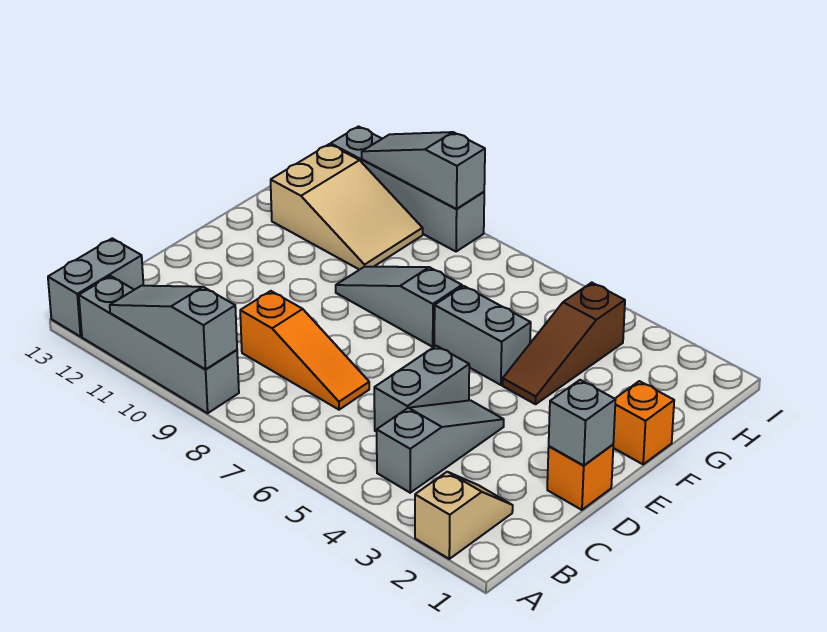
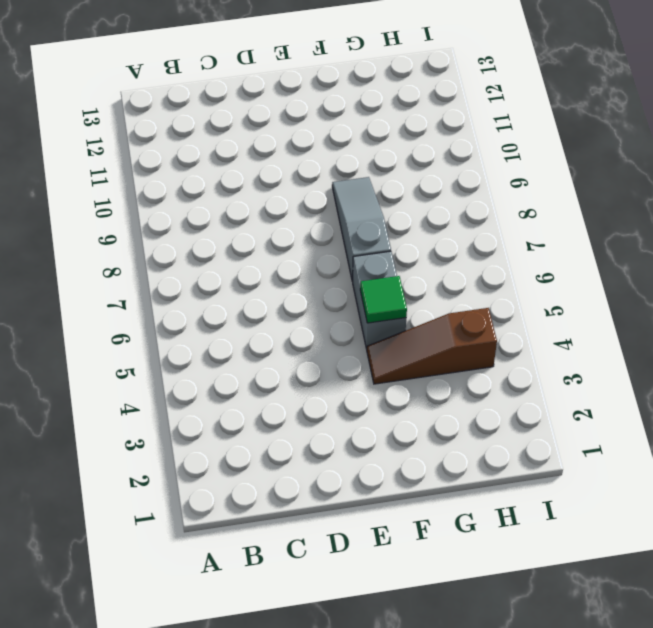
green 1x1 tile [360,276,407,323] -> none
none -> tan 1x2 slope [415,472,513,559]
none -> grey 1x4 brick [79,276,239,413]
none -> grey 1x2 brick [48,238,144,337]

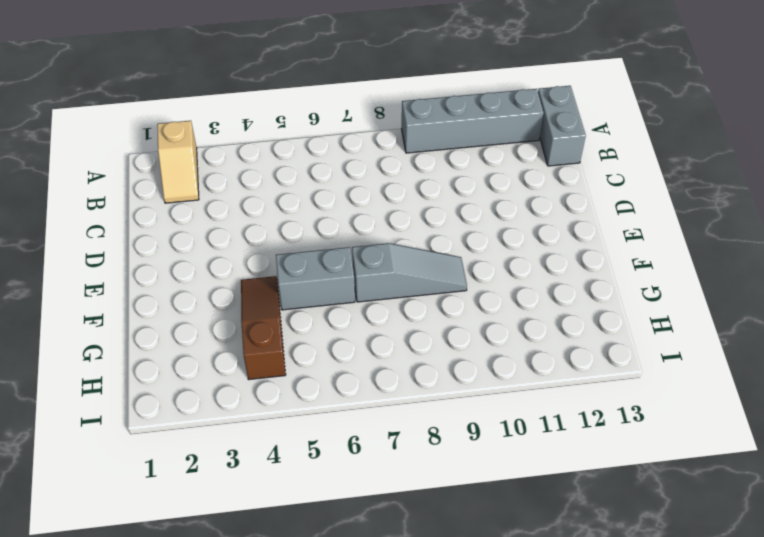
none -> grey 1x3 slope [377,400,504,493]
none -> grey 1x2 brick [374,346,469,432]
none -> orange 1x3 slope [240,291,369,410]

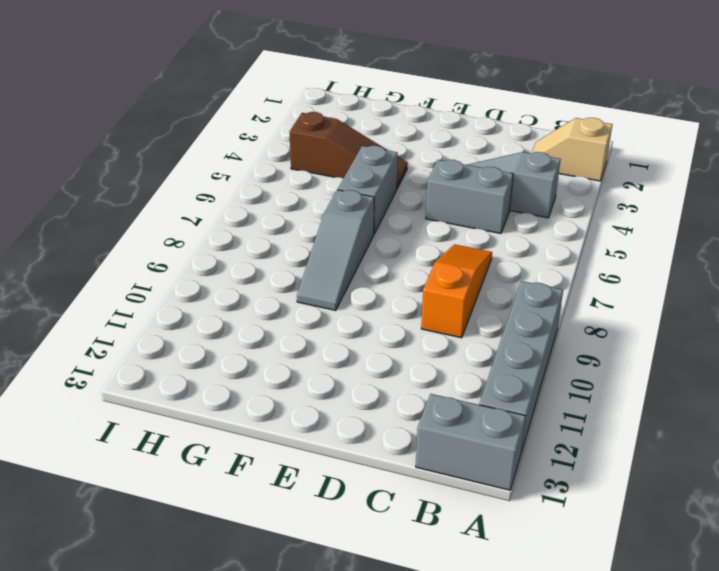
none -> orange 1x1 brick [547,445,613,510]
none -> orange 1x1 brick [613,381,674,464]
none -> tan 2x3 slope [271,144,423,270]

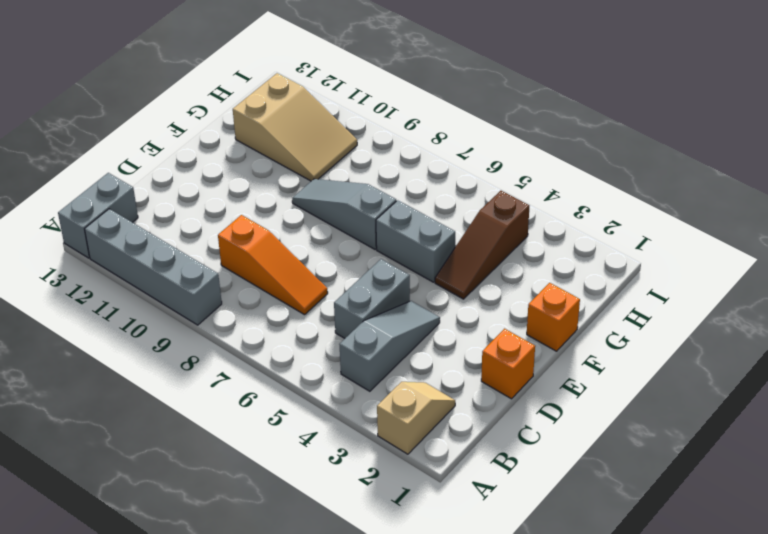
none -> grey 1x4 brick [331,127,484,251]
none -> grey 1x3 slope [110,286,237,369]
none -> grey 1x1 brick [549,380,616,465]

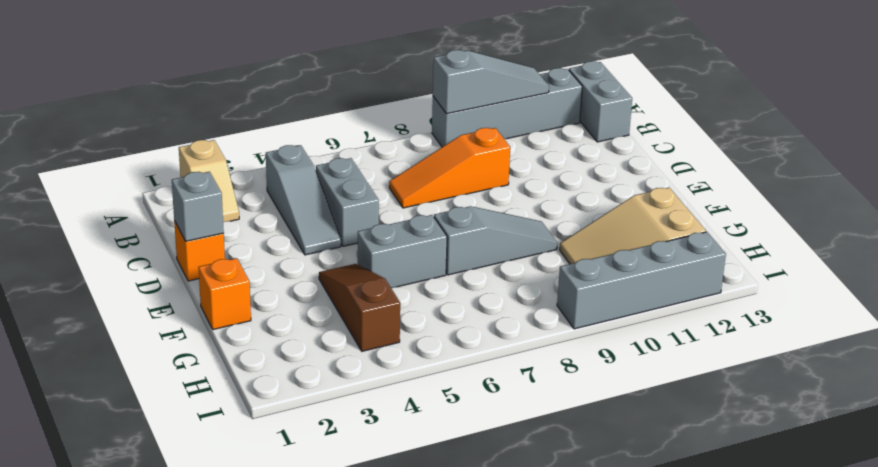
none -> grey 1x3 slope [362,132,485,209]

